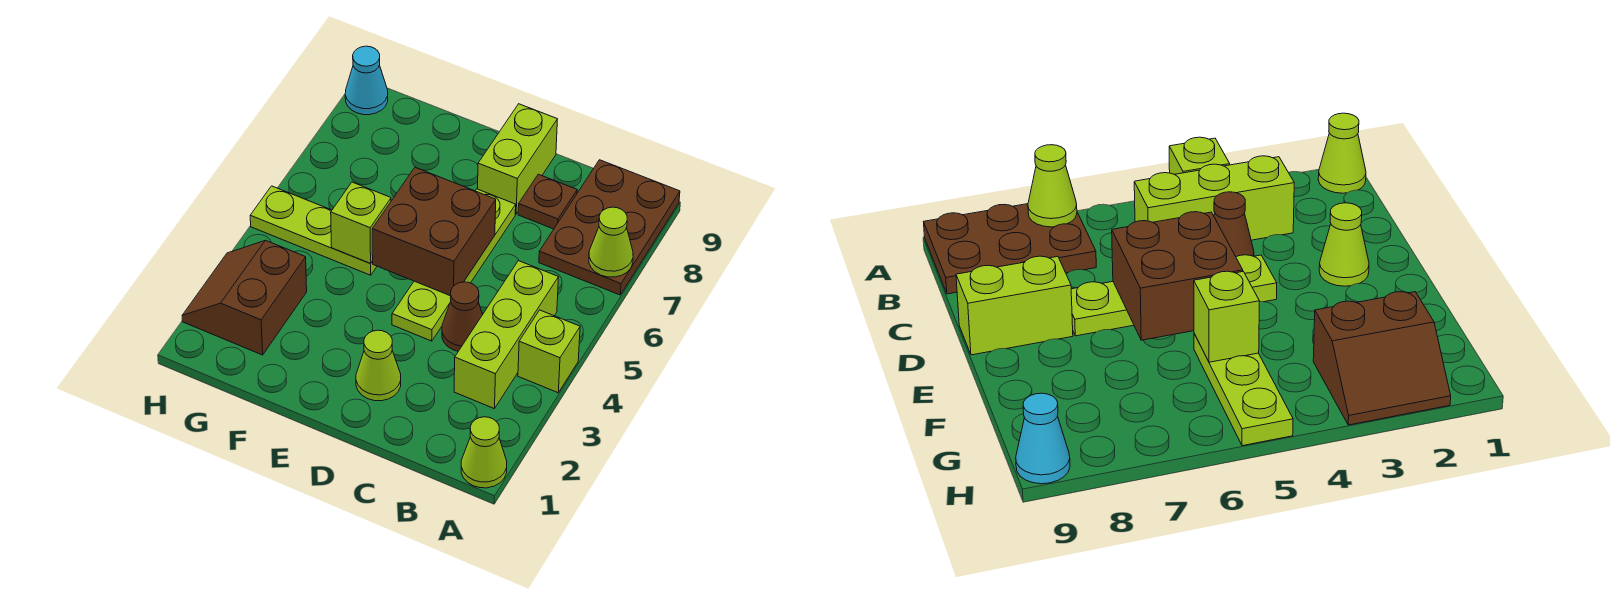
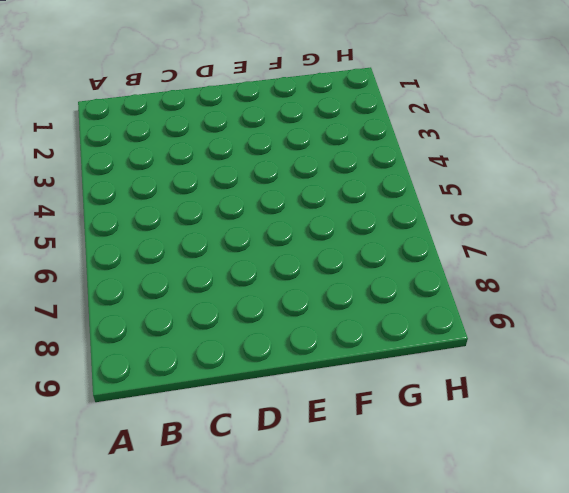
none -> lime 1x1 cone [461,417,507,488]
none -> lime 1x1 brick [518,310,580,393]
none -> brown 2x3 plate [539,160,680,295]

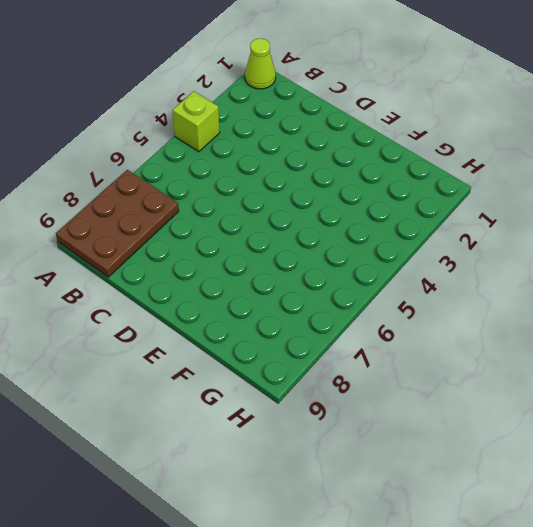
none -> lime 1x3 brick [454,261,559,409]
none -> brown 1x1 cone [442,282,483,351]
none -> brown 1x1 plate [518,174,577,229]

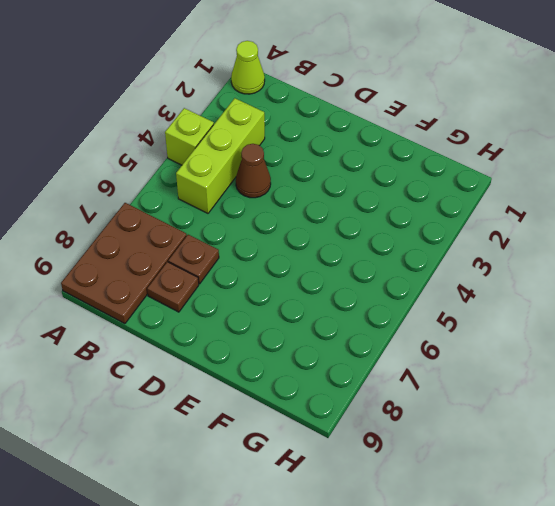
brown 1x1 plate [168,235,219,284] -> none
none -> lime 1x1 cone [356,330,401,401]
none -> lime 1x4 plate [392,189,516,341]
none -> lime 1x2 brick [478,104,557,214]

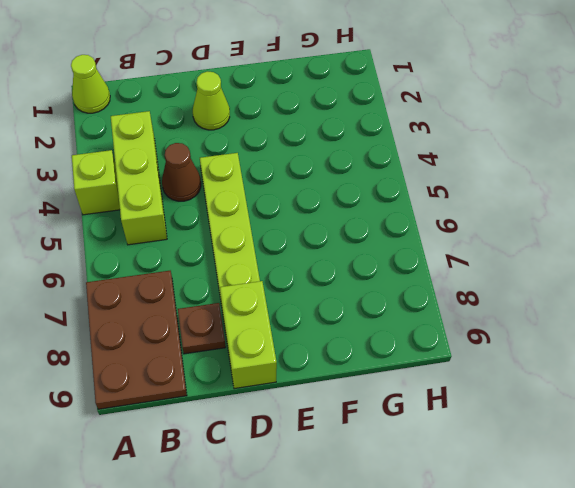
none -> lime 1x3 plate [250,186,377,275]
none -> brown 2x2 slope [182,240,307,355]
none -> cyan 1x1 cone [345,46,388,115]

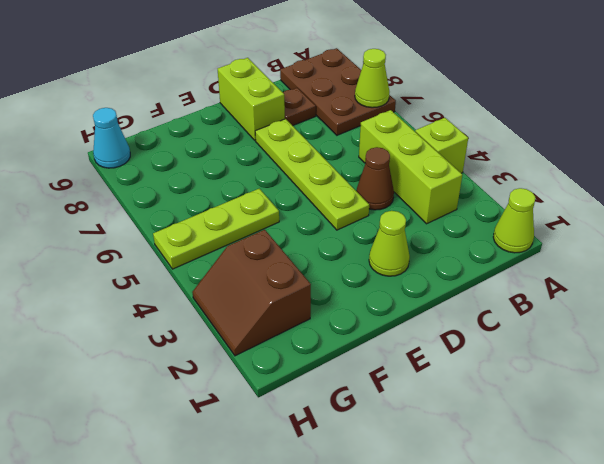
none -> brown 2x2 brick [372,167,496,296]
none -> lime 1x1 brick [331,182,391,264]

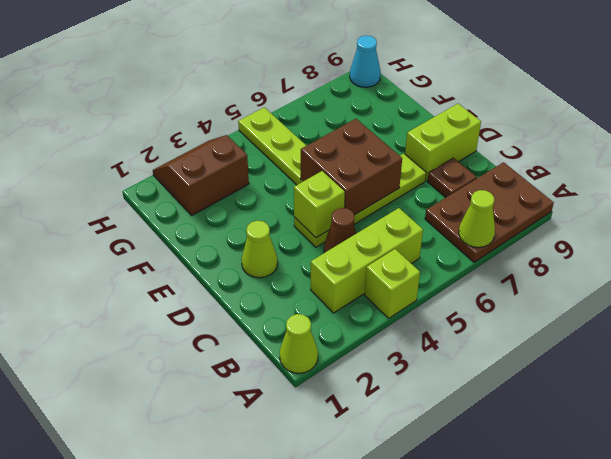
lime 1x1 brick [294,171,345,238] -> lime 1x1 brick moved to [331,182,391,264]

